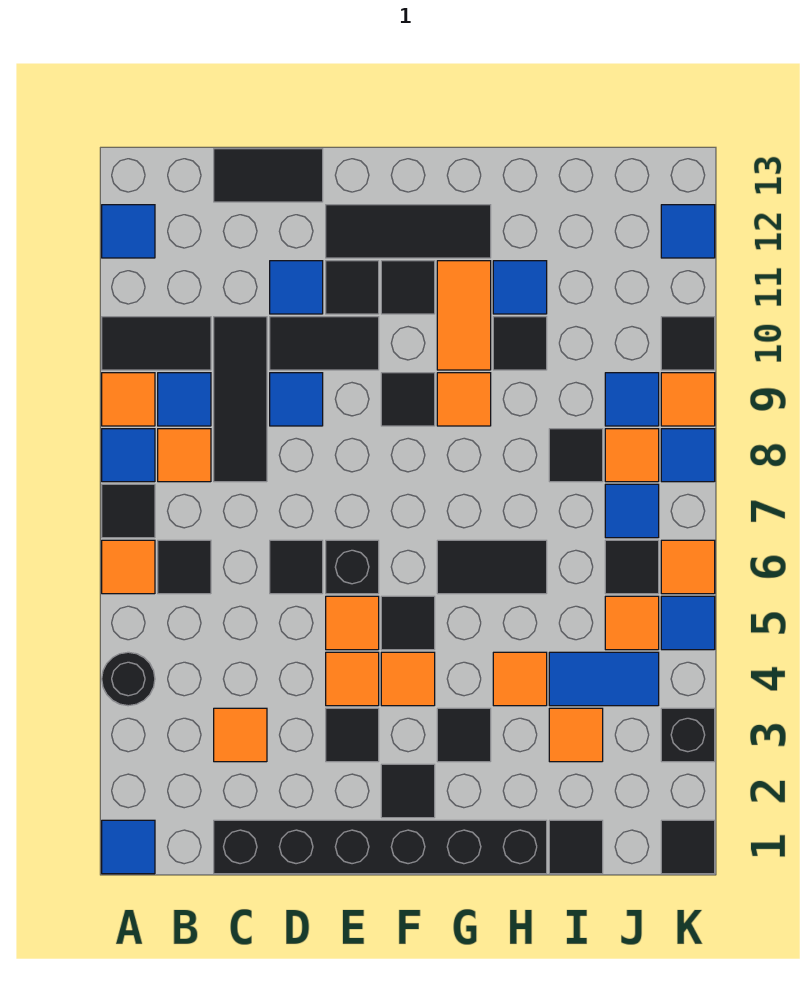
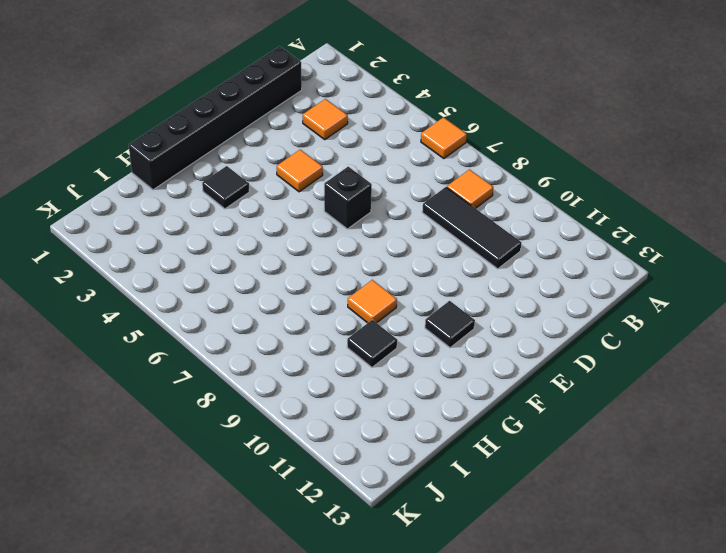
none -> blue 1x1 tile [102,820,155,874]
none -> black 1x1 round brick [102,652,155,706]
none -> black 1x1 tile [102,484,155,538]
none -> blue 1x1 tile [102,429,155,482]

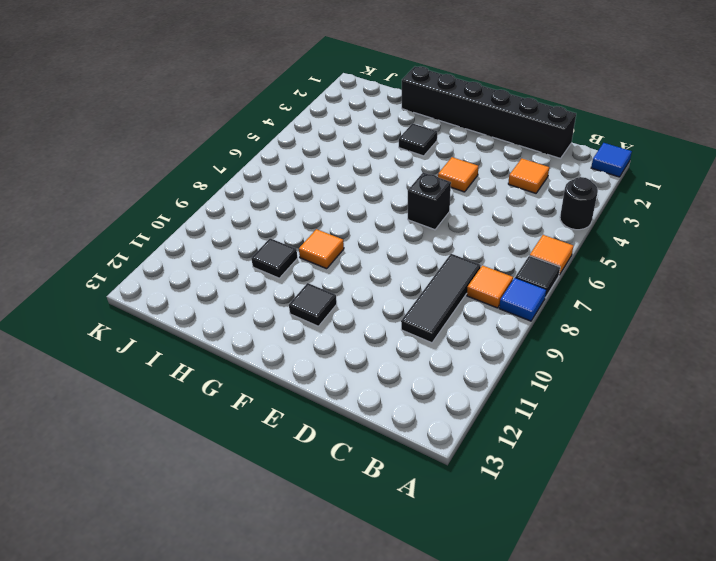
none -> orange 1x1 tile [102,373,155,426]
none -> black 1x2 tile [102,317,211,370]
none -> blue 1x1 tile [102,205,155,258]
none -> black 1x1 tile [158,540,211,594]

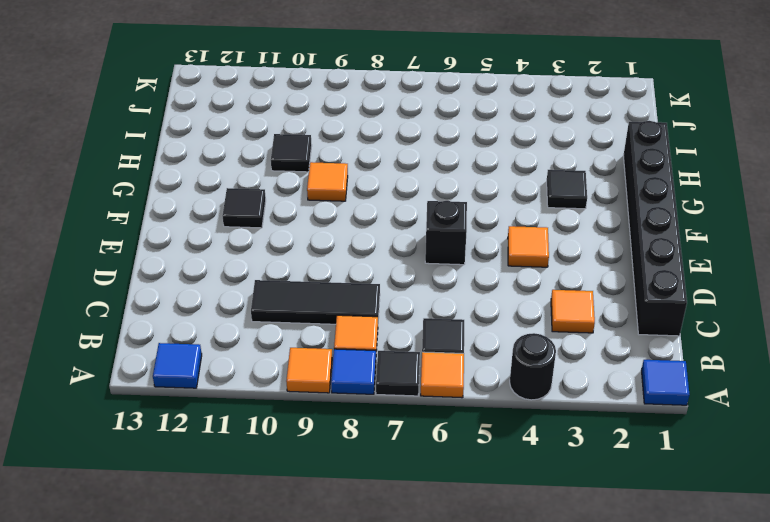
none -> black 1x2 tile [102,317,211,370]
none -> blue 1x1 tile [158,373,211,426]
none -> black 1x2 tile [214,149,323,202]
none -> black 1x1 tile [270,540,323,594]

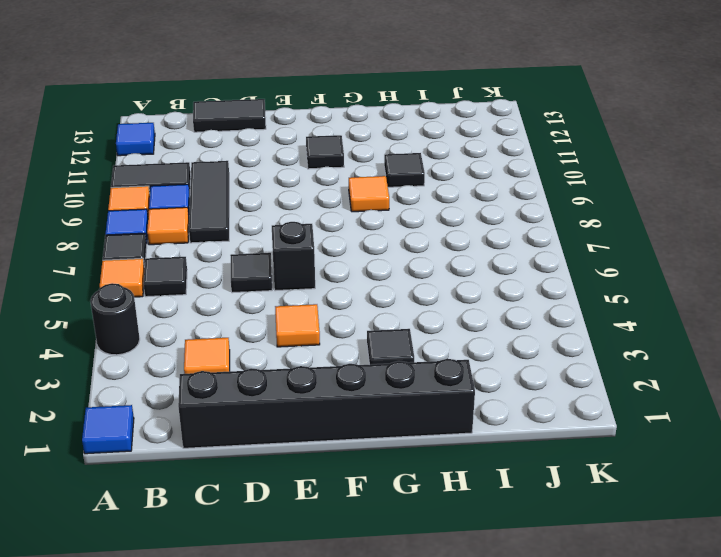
none -> blue 1x1 tile [270,373,323,426]
none -> black 1x2 tile [270,317,379,370]
none -> blue 1x1 tile [270,261,323,314]
none -> black 1x1 tile [326,708,379,762]

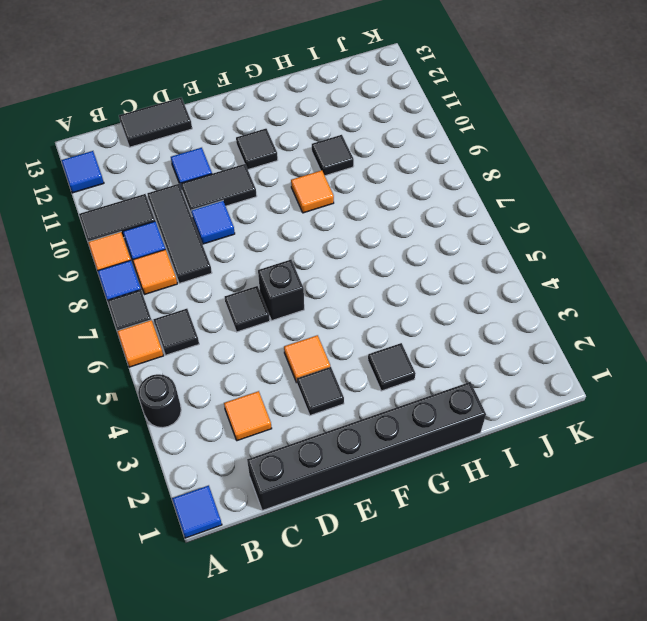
none -> orange 1x1 tile [326,596,379,650]
none -> black 1x1 tile [326,261,379,314]
none -> black 1x3 tile [326,205,491,258]
none -> black 1x1 tile [381,764,435,818]

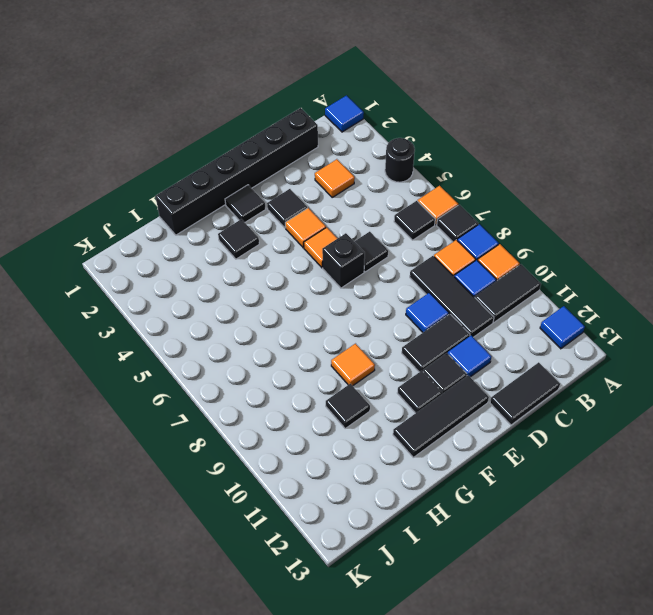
none -> orange 1x1 tile [381,652,435,706]
none -> black 1x1 tile [381,596,435,650]
none -> black 1x1 tile [381,373,435,426]
none -> black 1x2 tile [437,540,547,594]

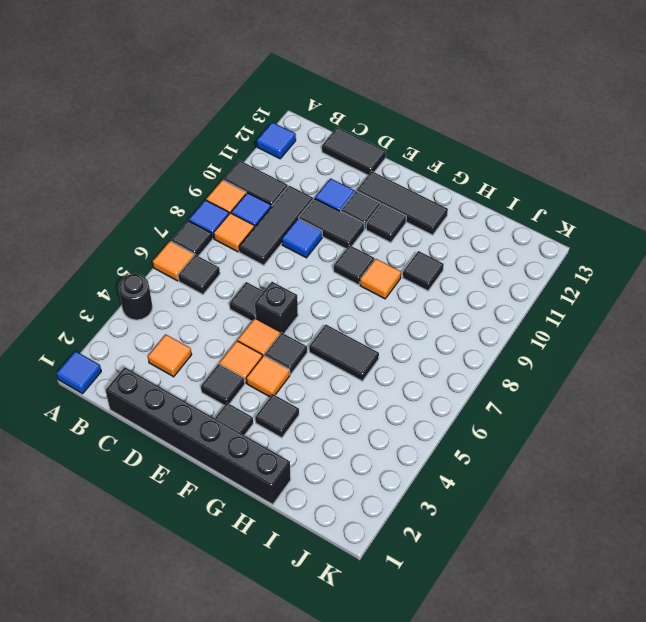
none -> orange 1x2 tile [437,261,491,370]
none -> orange 1x1 tile [493,652,547,706]
none -> blue 1x1 tile [493,261,547,314]
none -> black 1x1 tile [549,820,603,874]

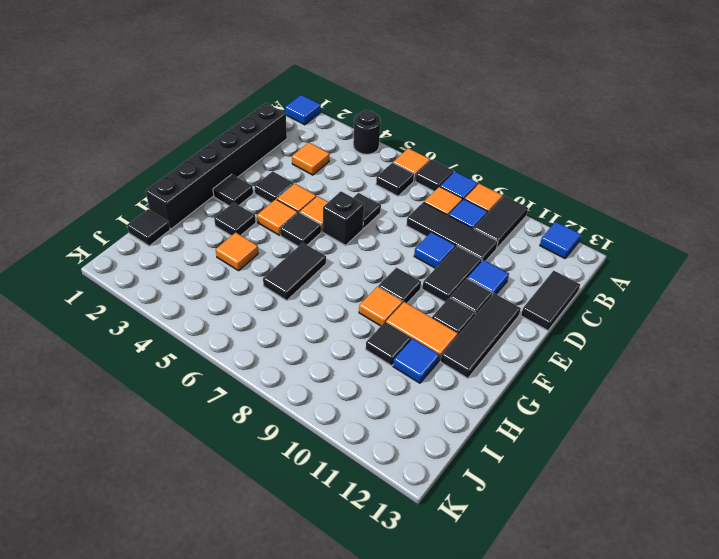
none -> orange 1x1 tile [549,708,603,762]
none -> blue 1x2 tile [549,652,659,706]
none -> black 1x1 tile [549,429,603,482]
none -> orange 1x1 tile [605,596,659,650]

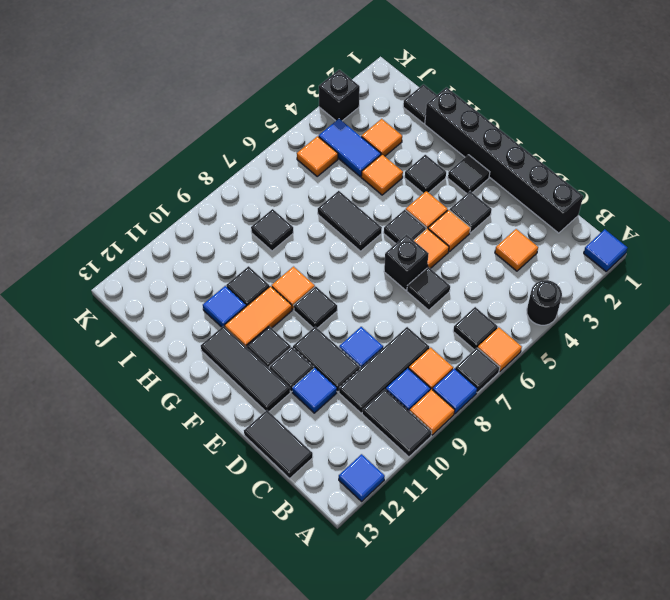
none -> black 1x1 tile [605,540,659,594]
none -> blue 1x1 tile [605,484,659,538]
none -> orange 1x1 tile [605,429,659,482]
none -> blue 1x1 tile [605,373,659,426]

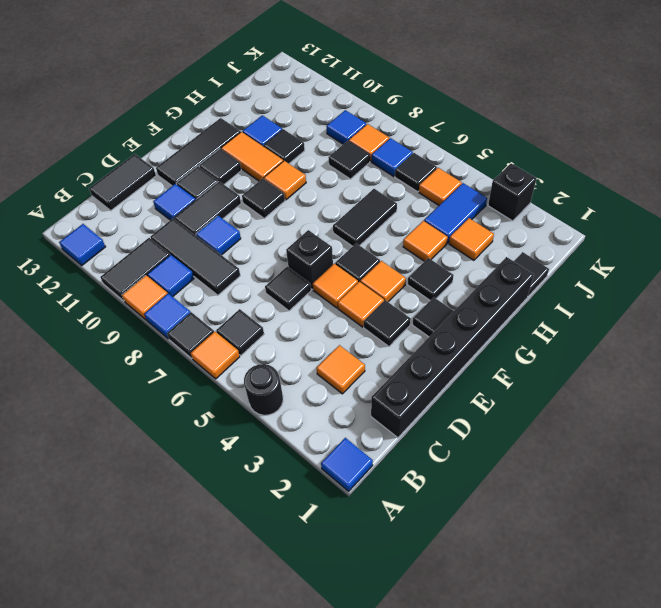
none -> orange 1x1 tile [158,429,211,482]
none -> black 1x1 tile [661,820,715,874]
none -> blue 1x1 tile [661,596,715,650]
none -> orange 1x1 tile [661,540,715,594]

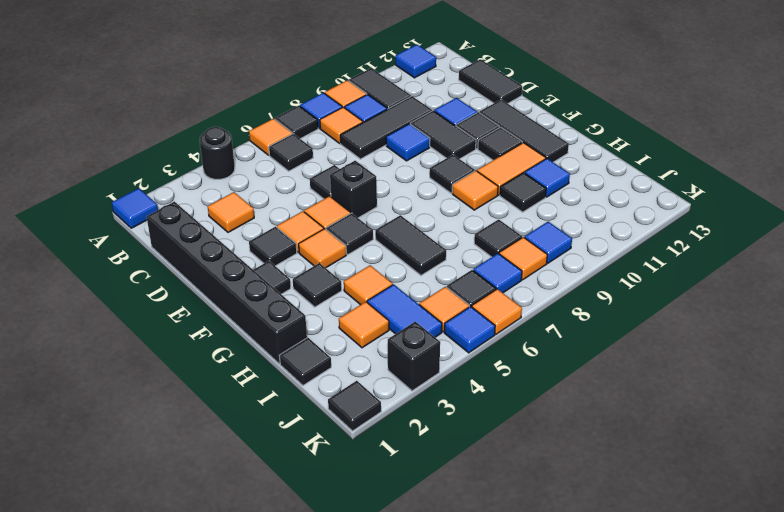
none -> blue 1x1 tile [661,429,715,482]
none -> orange 1x1 tile [661,373,715,426]
none -> black 1x1 tile [661,317,715,370]
none -> blue 1x1 tile [661,205,715,258]

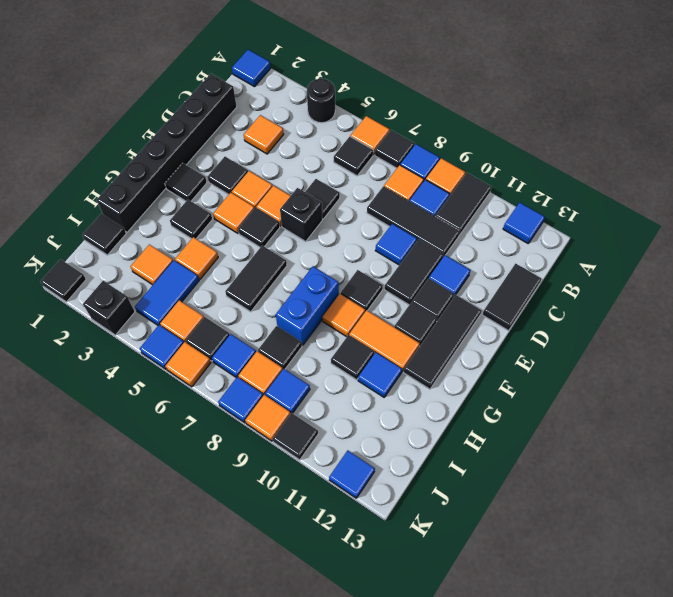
blue 1x2 brick [276,266,339,345] -> none

